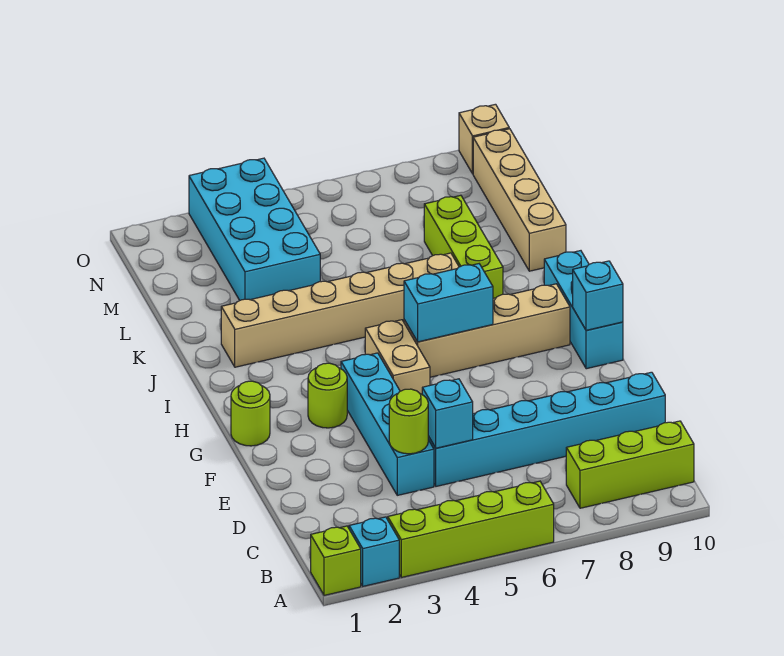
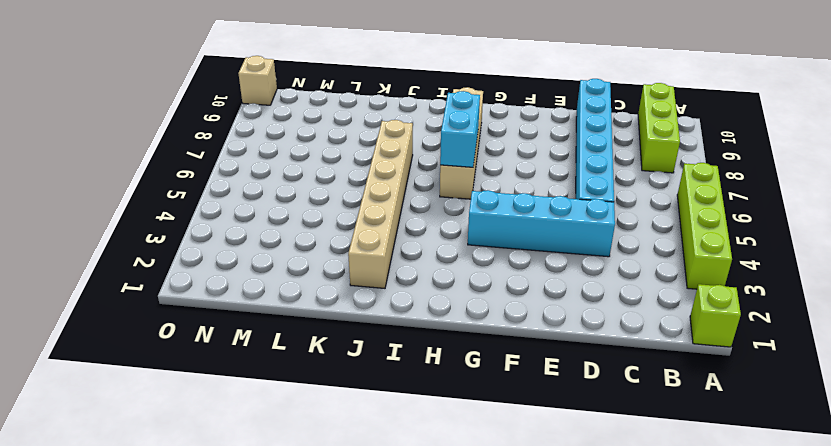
none -> cyan 1x1 brick [349,517,399,586]
none -> lime 1x1 round brick [231,381,270,446]
none -> lime 1x1 round brick [308,363,347,428]

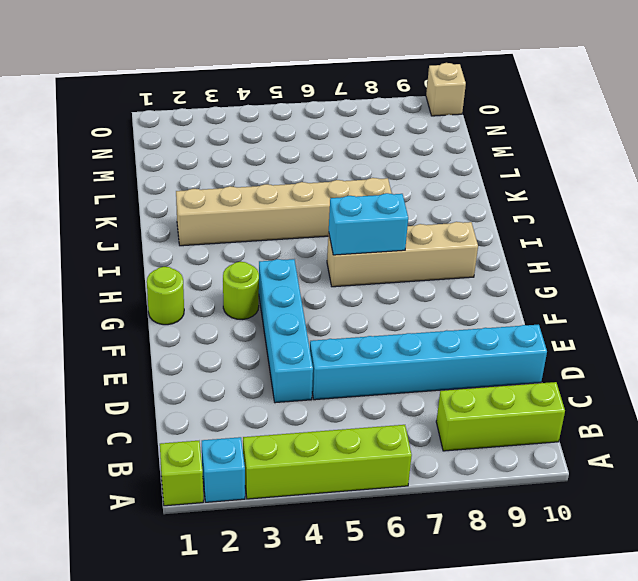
none -> tan 1x2 brick [365,320,430,394]
none -> cyan 1x3 brick [544,251,623,369]
none -> lime 1x3 brick [424,195,503,298]

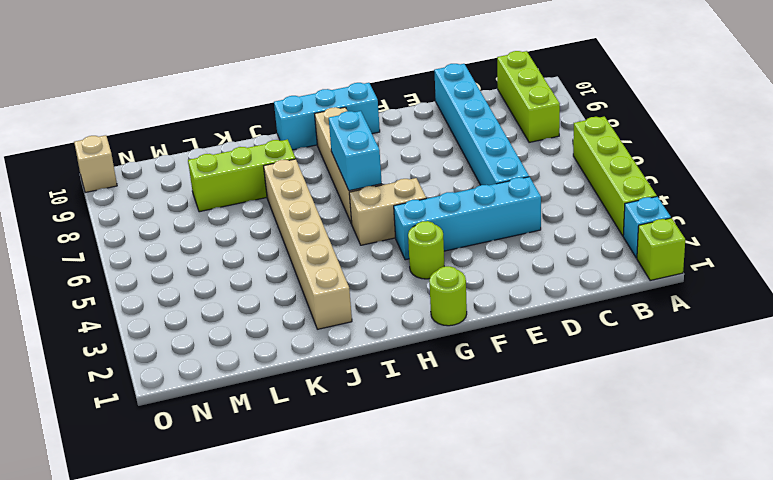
none -> tan 1x4 brick [473,129,566,271]
none -> cyan 2x4 brick [189,158,320,300]
none -> lime 1x1 round brick [389,389,428,454]

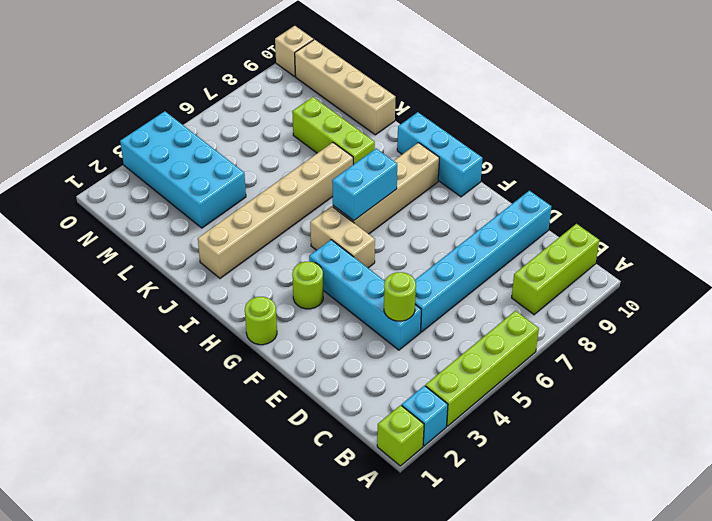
none -> cyan 1x1 brick [422,379,473,448]
none -> cyan 1x1 brick [573,261,623,330]

